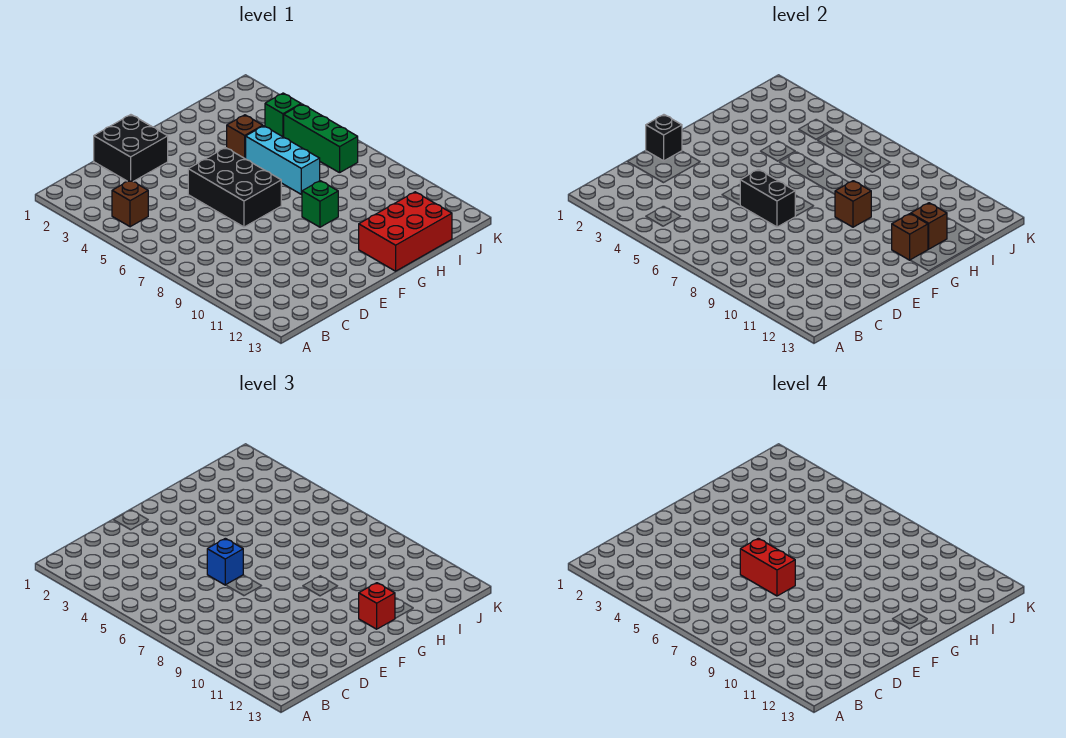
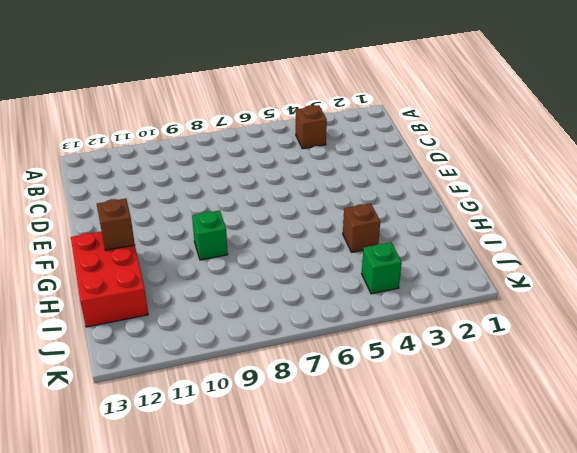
none -> black 2x2 brick [94,115,168,182]
none -> black 2x3 brick [188,148,281,227]
none -> cyan 1x3 brick [246,126,320,194]

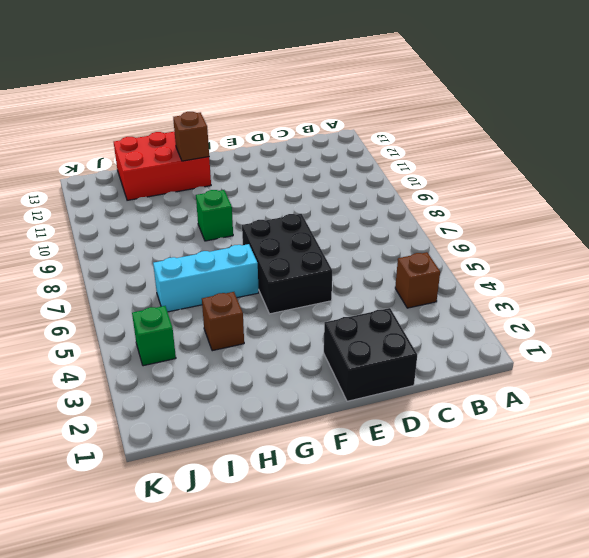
cyan 1x3 brick [153,244,259,312] -> cyan 1x3 brick turned to [246,126,320,194]
none -> green 1x3 brick [284,104,358,173]
none -> black 1x1 brick [646,115,682,161]
none -> black 1x2 brick [740,169,795,227]

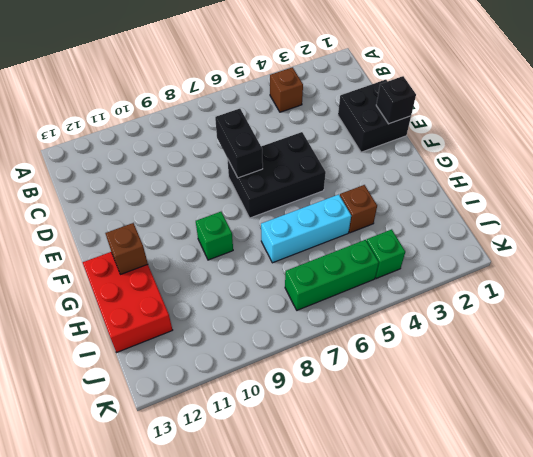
black 1x2 brick [215,109,263,178] -> black 1x2 brick turned to [740,169,795,227]
none -> brown 1x1 brick [835,181,871,227]
none -> brown 1x1 brick [911,203,947,249]
none -> blue 1x1 brick [207,538,243,585]

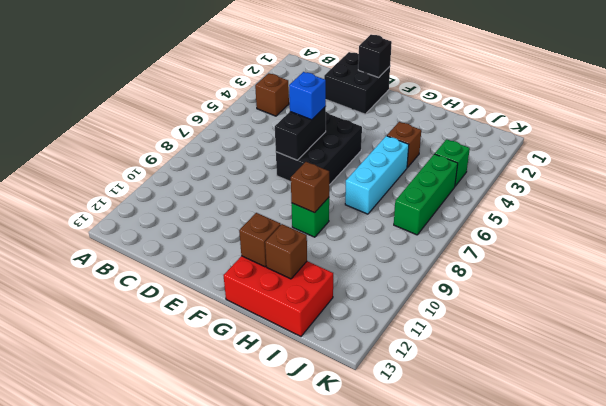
none -> red 1x1 brick [359,583,395,629]
none -> red 1x2 brick [740,538,795,596]

